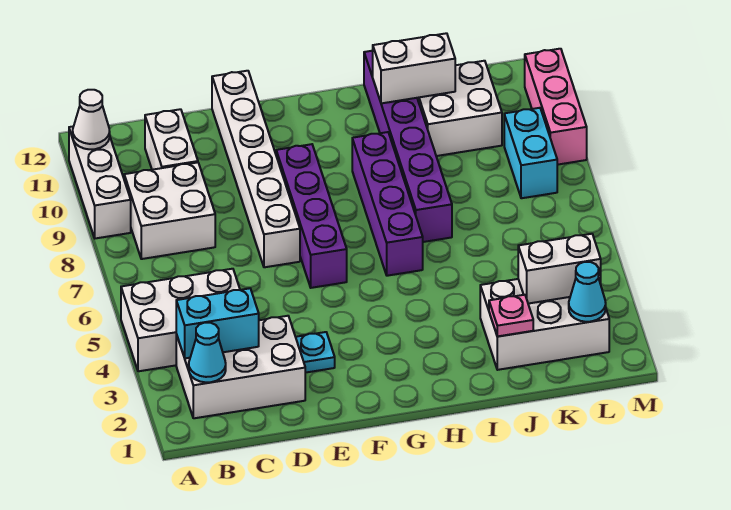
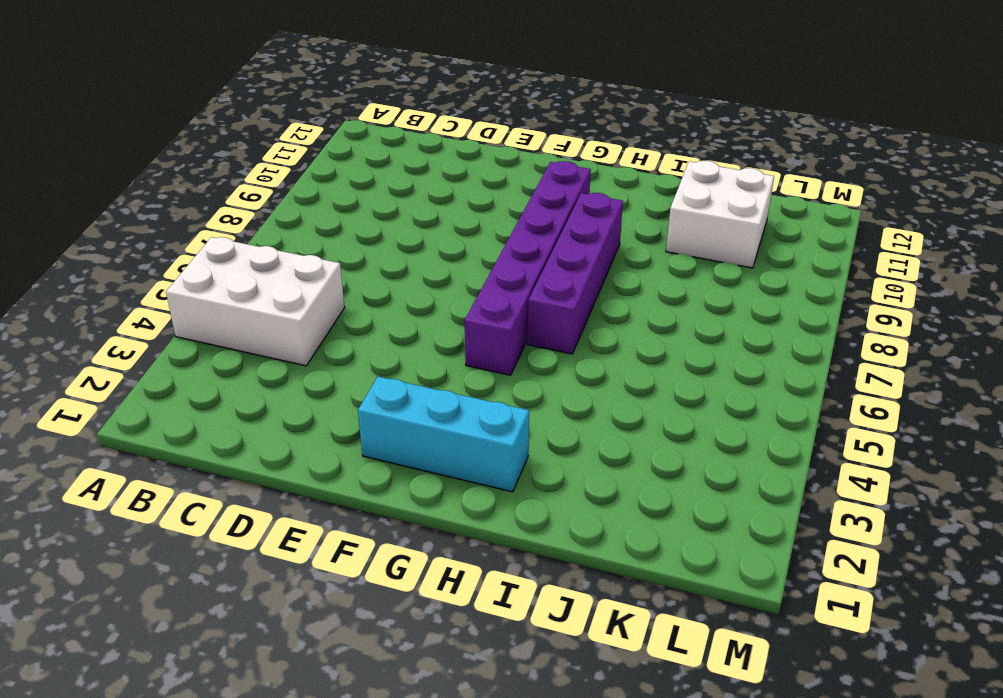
cyan 1x3 brick [358,377,529,492] -> none
purple 1x6 brick [465,161,591,375] -> purple 1x6 brick moved to [364,51,452,242]
none -> white 1x3 brick [69,127,131,238]
none -> white 2x3 brick [176,316,305,418]
none -> white 2x2 brick [124,162,215,259]

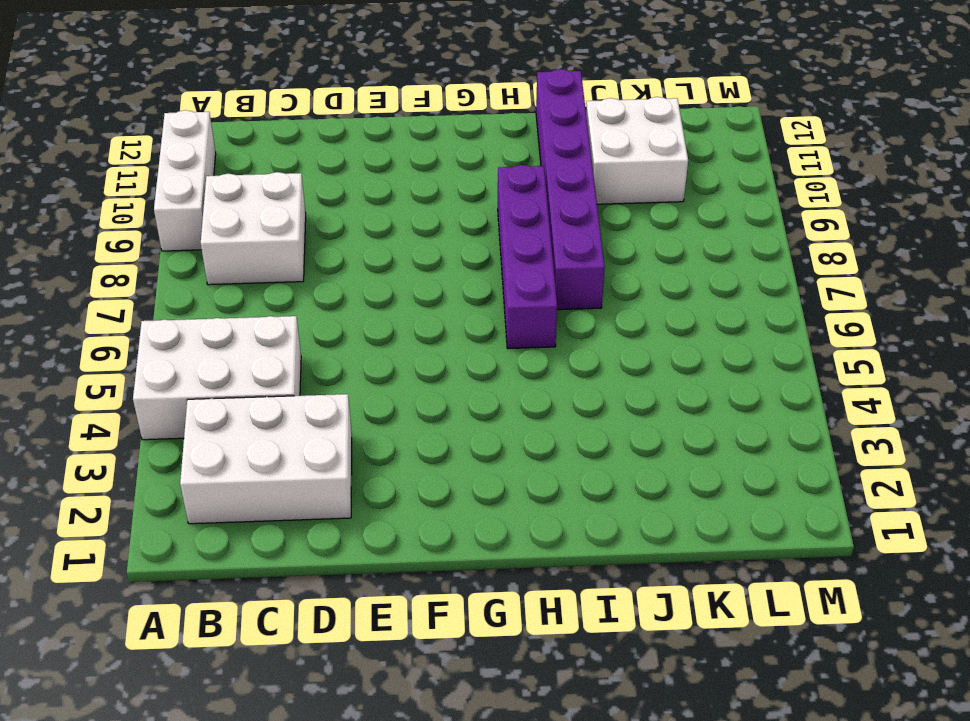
none -> white 1x2 brick [145,109,198,170]
none -> cyan 1x1 plate [296,332,335,373]
none -> white 1x6 brick [212,71,300,267]

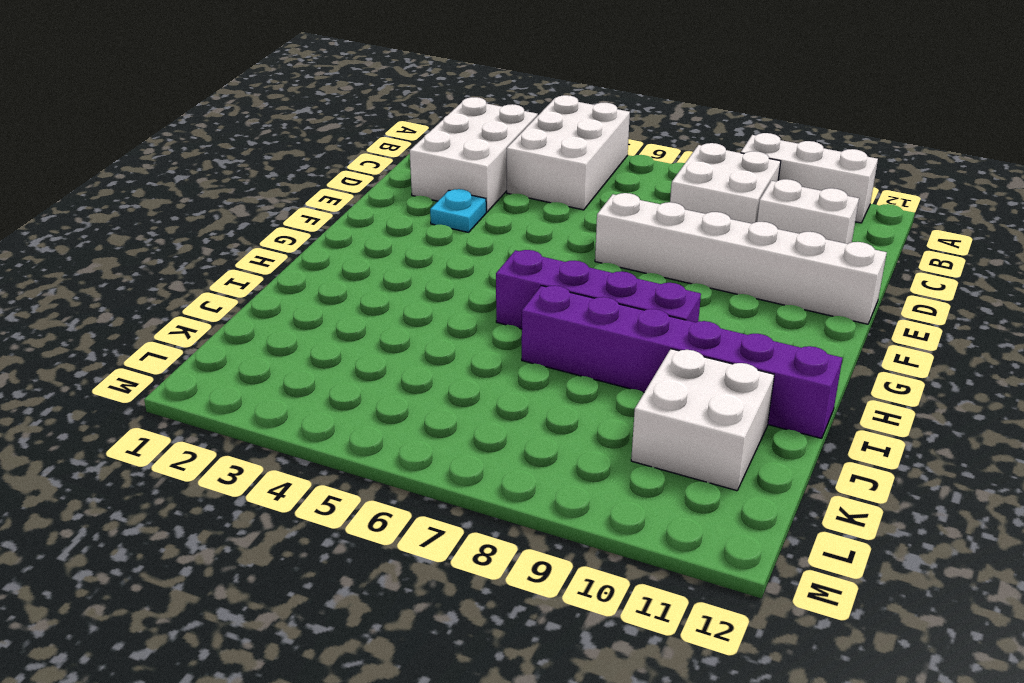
none -> purple 1x4 brick [276,144,347,288]
none -> white 2x3 brick [480,279,609,370]
none -> cyan 1x2 brick [504,108,557,198]

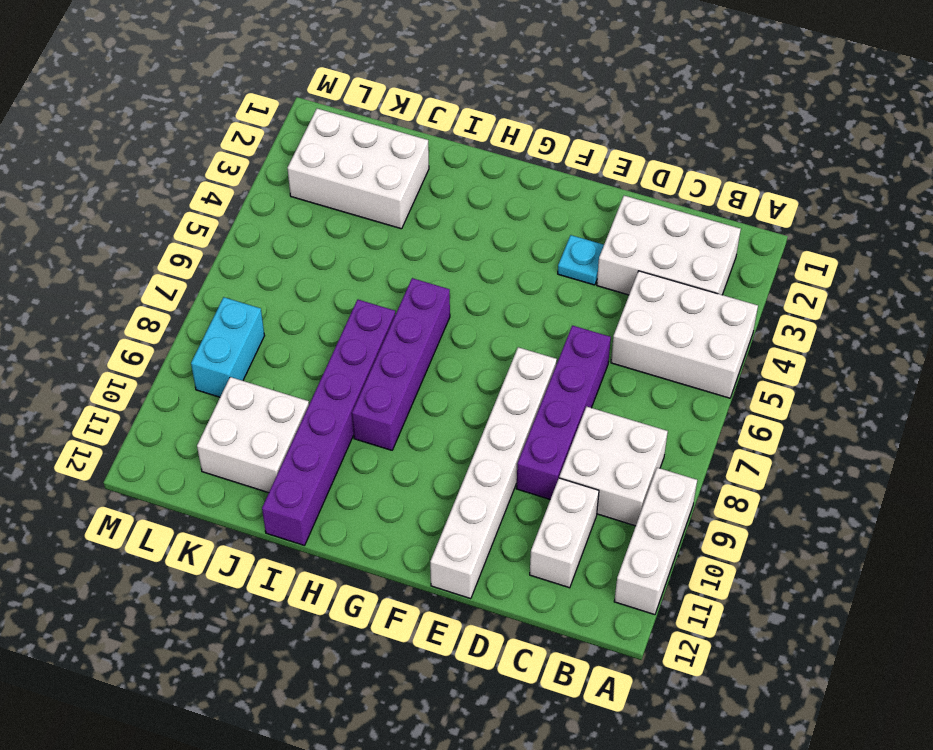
purple 1x4 brick [516,325,611,499] -> purple 1x4 brick moved to [276,144,347,288]
none -> pink 1x3 brick [525,49,587,165]
none -> white 1x1 cone [73,90,110,149]
none -> cyan 1x1 cone [189,323,226,382]

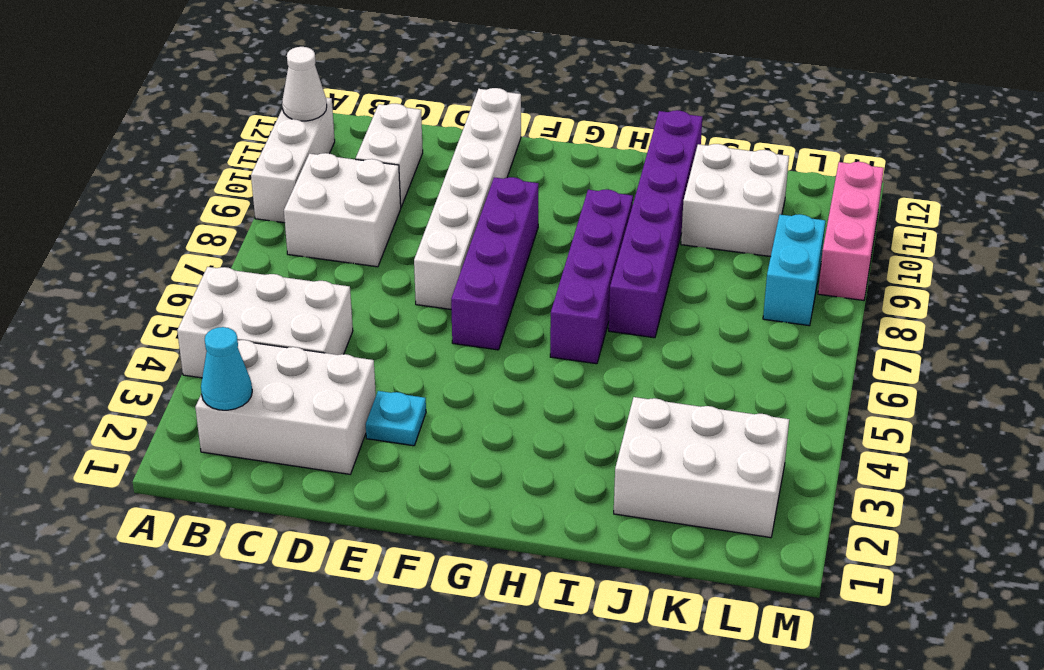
none -> cyan 1x2 brick [176,288,259,358]
none -> white 1x2 brick [373,33,455,103]
none -> pink 1x1 plate [489,295,533,336]

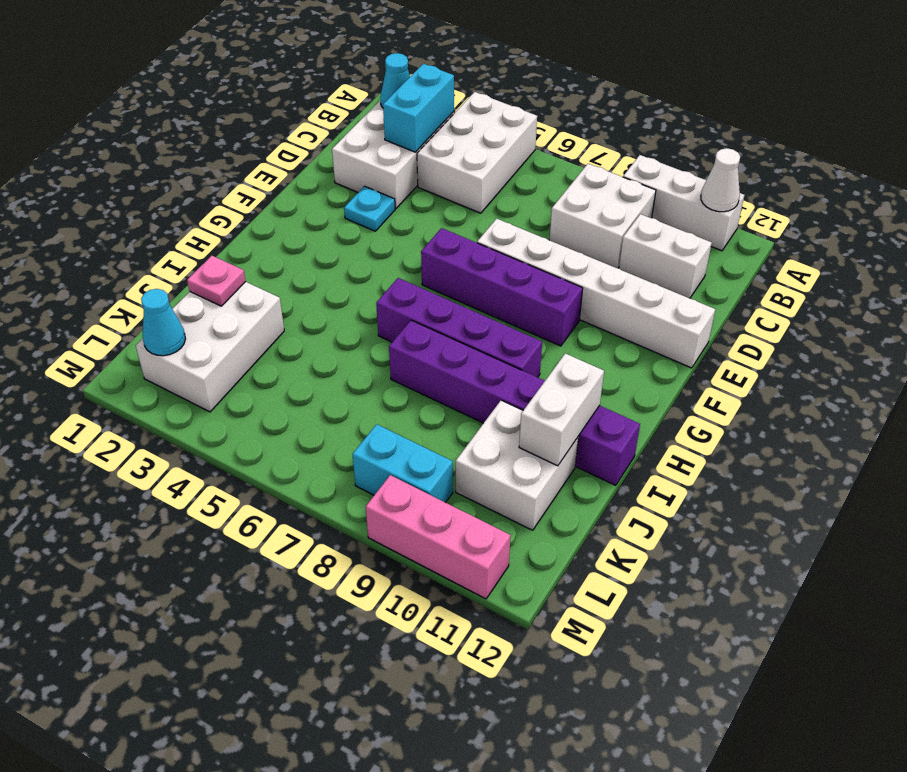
none -> white 1x2 brick [518,234,601,304]

